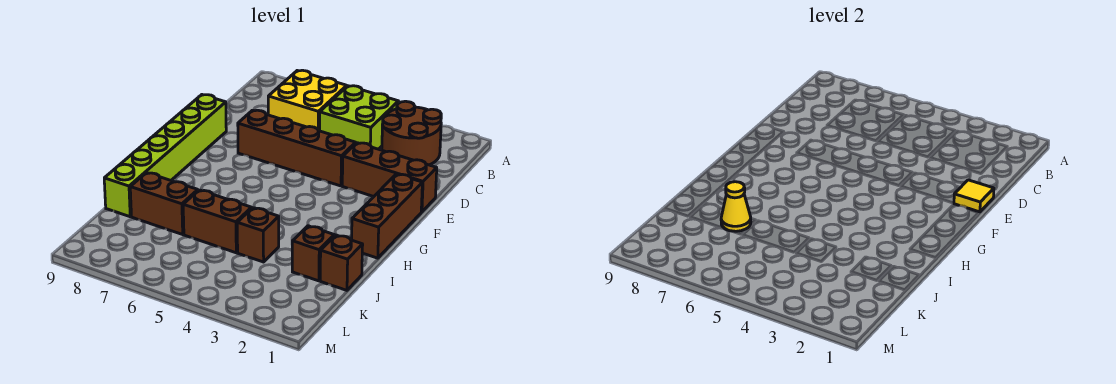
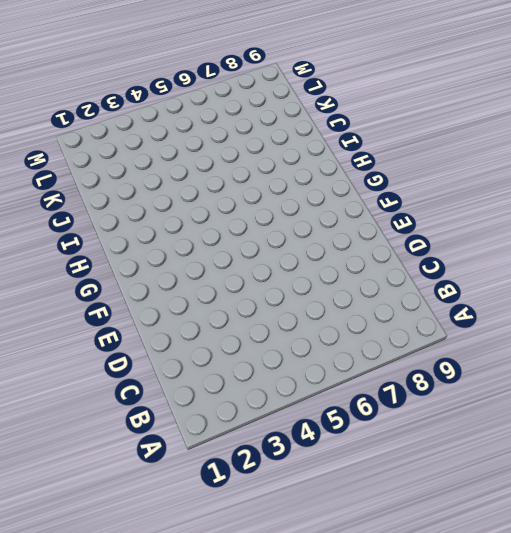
none -> brown 2x2 round brick [382,101,441,165]
none -> lime 2x2 brick [320,86,398,149]
none -> yellow 2x2 brick [268,70,347,131]

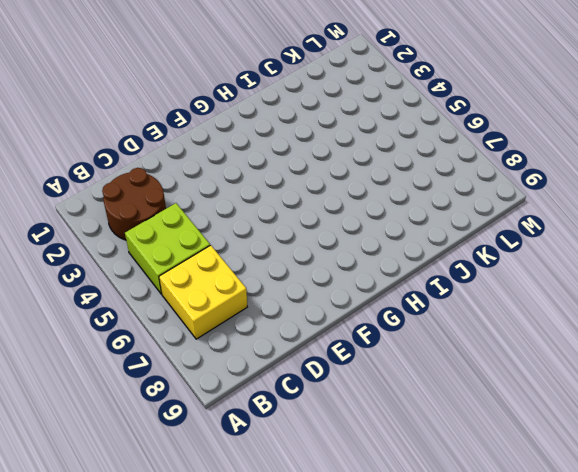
none -> brown 1x3 brick [342,143,437,212]
none -> brown 1x4 brick [238,110,356,186]
none -> lime 1x6 brick [104,95,226,217]

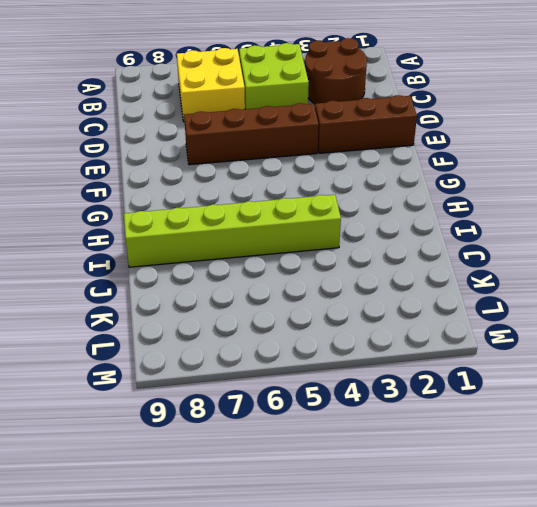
lime 1x6 brick [124,195,341,267] -> lime 1x6 brick turned to [104,95,226,217]
none -> brown 1x3 brick [352,174,422,258]
none -> brown 1x1 brick [320,235,363,290]
none -> brown 1x1 brick [292,226,334,281]

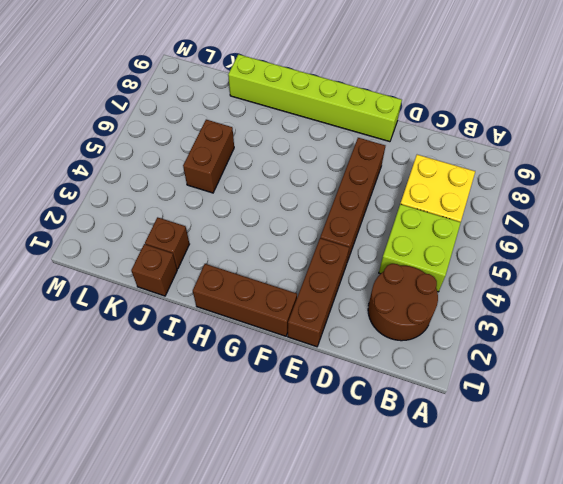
none -> brown 1x1 brick [237,208,279,262]
none -> brown 1x2 brick [130,173,198,234]
none -> yellow 1x1 tile [954,180,994,212]

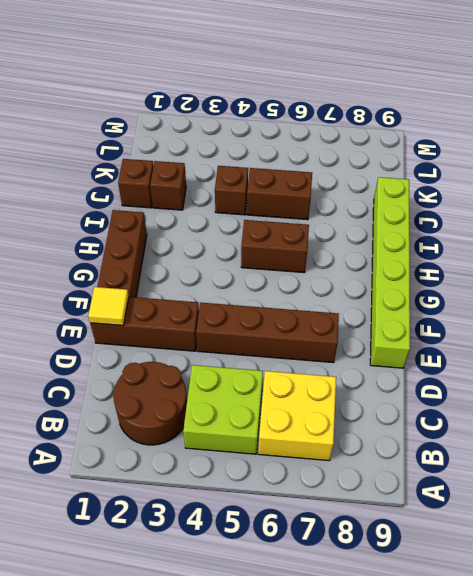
brown 1x2 brick [241,220,309,273] -> brown 1x2 brick moved to [130,173,198,234]
none -> yellow 1x1 cone [721,182,751,231]

